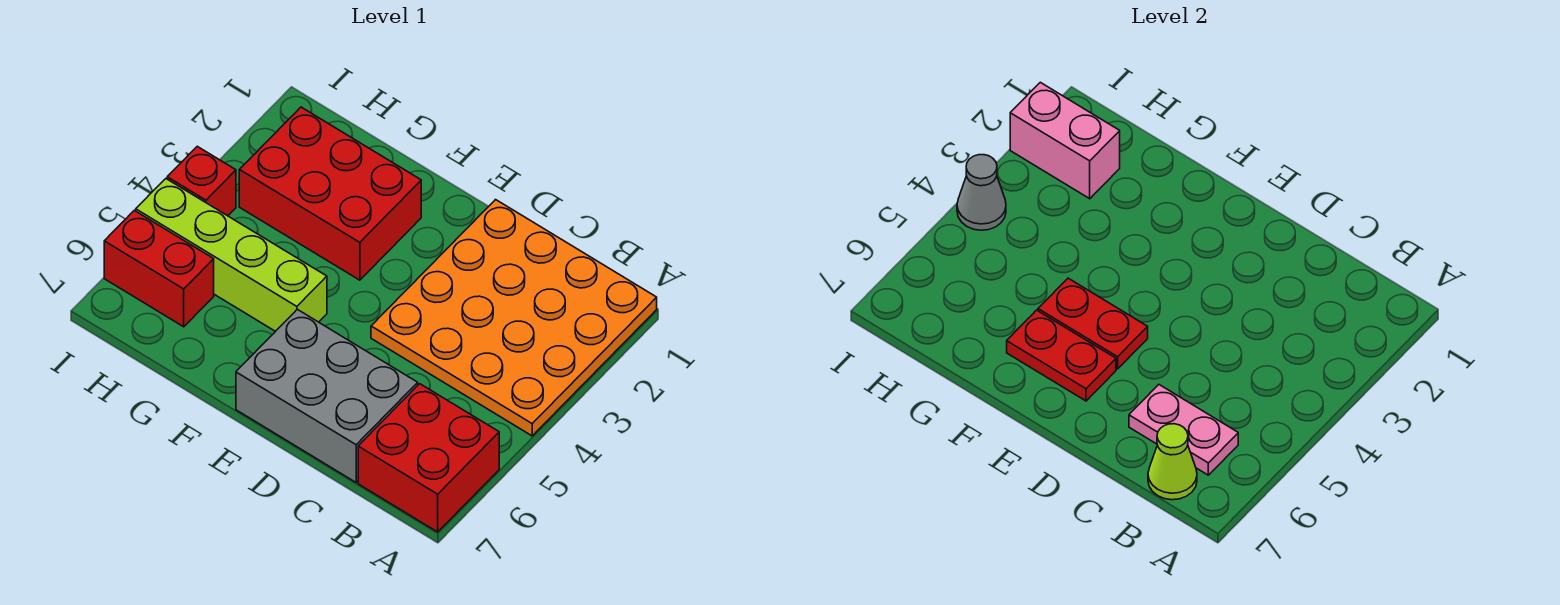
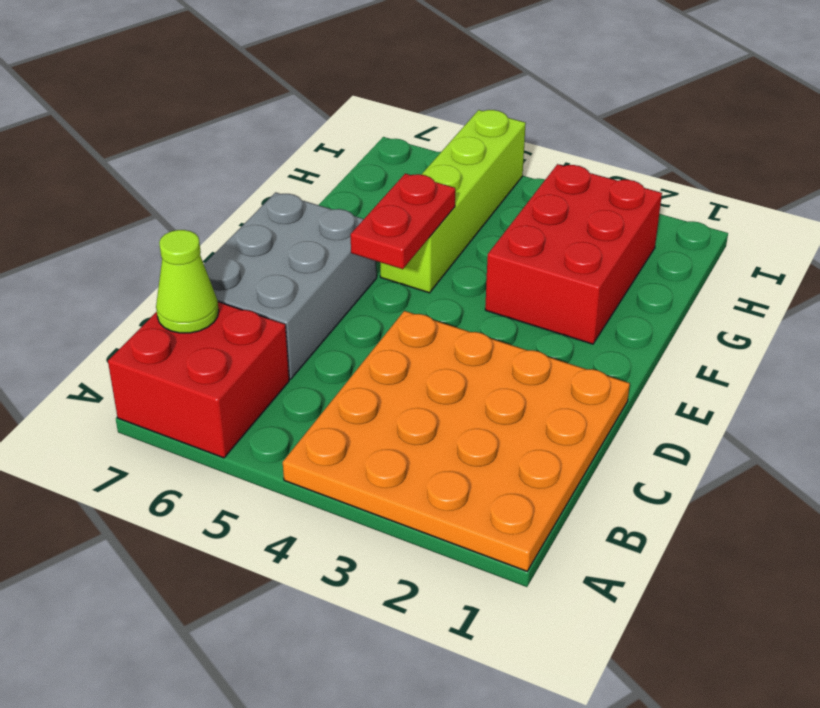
none -> red 1x2 brick [104,211,214,327]
none -> red 1x1 brick [167,146,236,216]
none -> pink 1x2 plate [1129,385,1238,475]

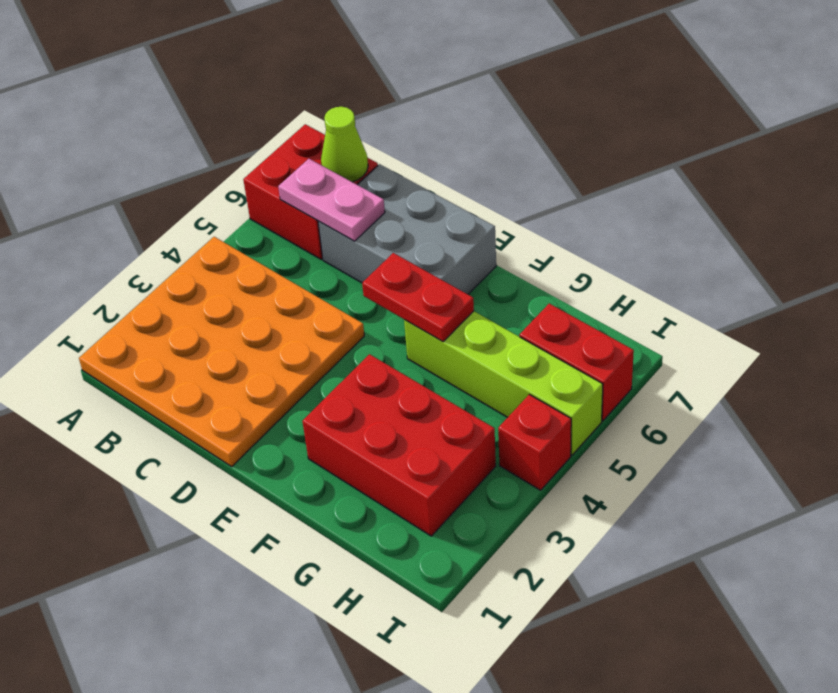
none -> red 1x2 plate [1007,310,1116,401]
none -> pink 1x2 brick [1010,82,1120,199]
none -> grey 1x1 cone [957,155,1006,230]

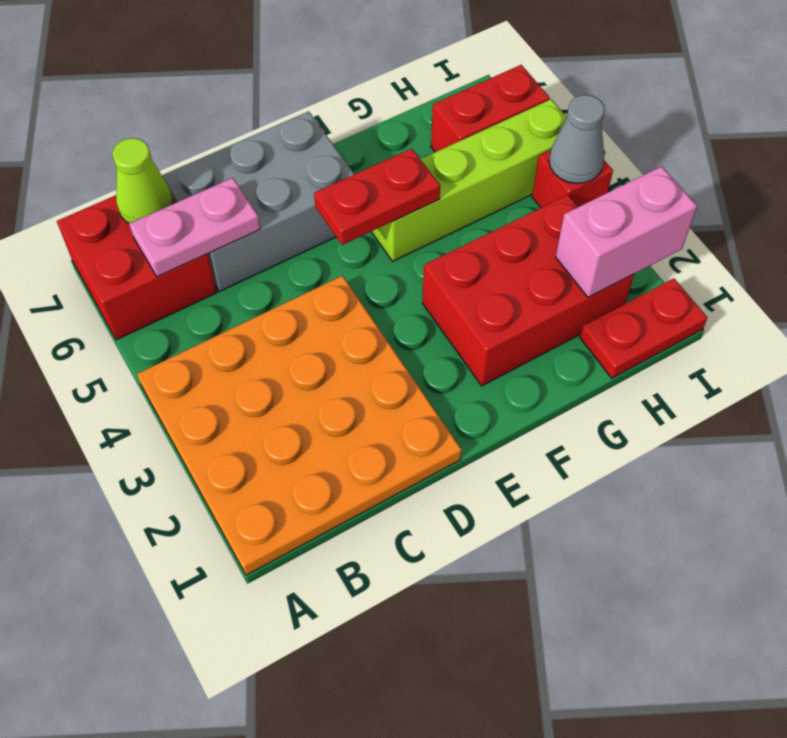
red 1x2 plate [580,279,708,378] -> red 1x2 plate moved to [1007,310,1116,401]

